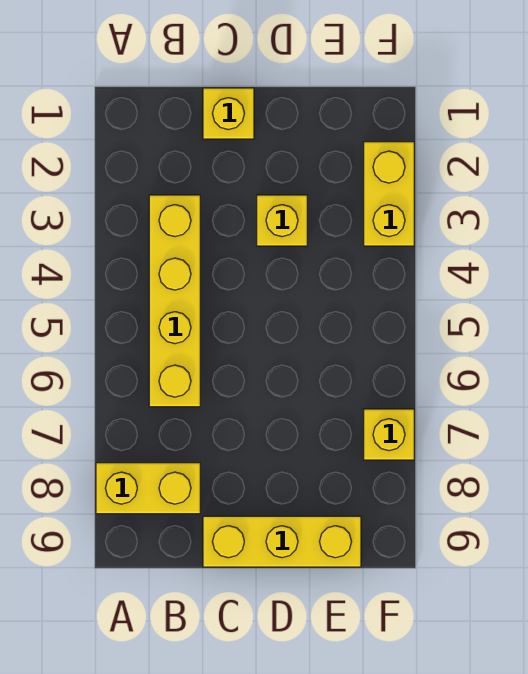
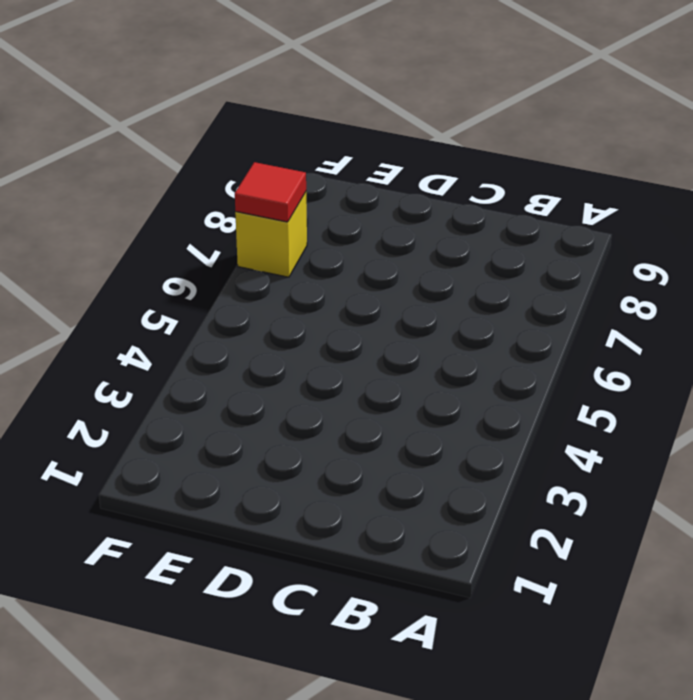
red 1x1 tile [235,162,306,222] -> none
none -> yellow 1x2 brick [96,463,200,514]
none -> yellow 1x4 brick [149,195,200,407]

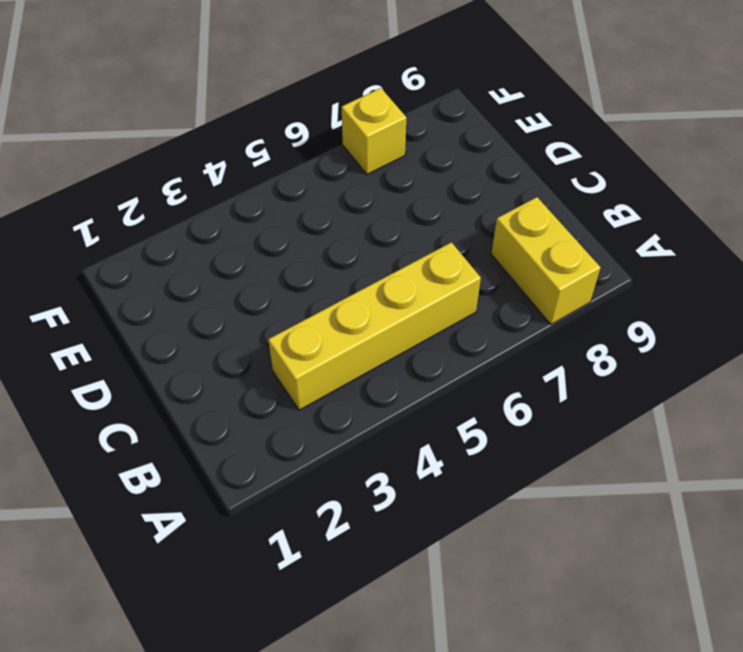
none -> yellow 1x1 brick [203,88,254,139]
none -> yellow 1x3 brick [203,516,361,567]

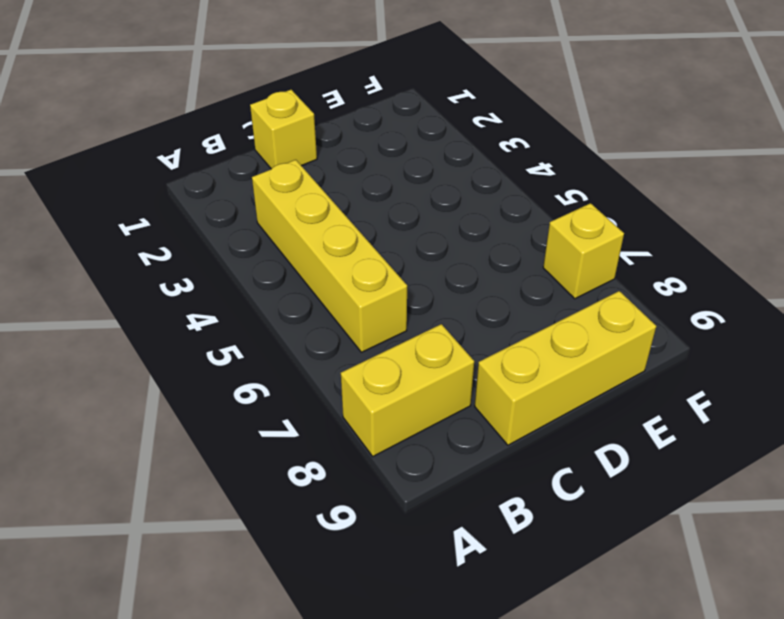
none -> yellow 1x1 brick [257,195,307,246]
none -> yellow 1x2 brick [364,142,414,246]

